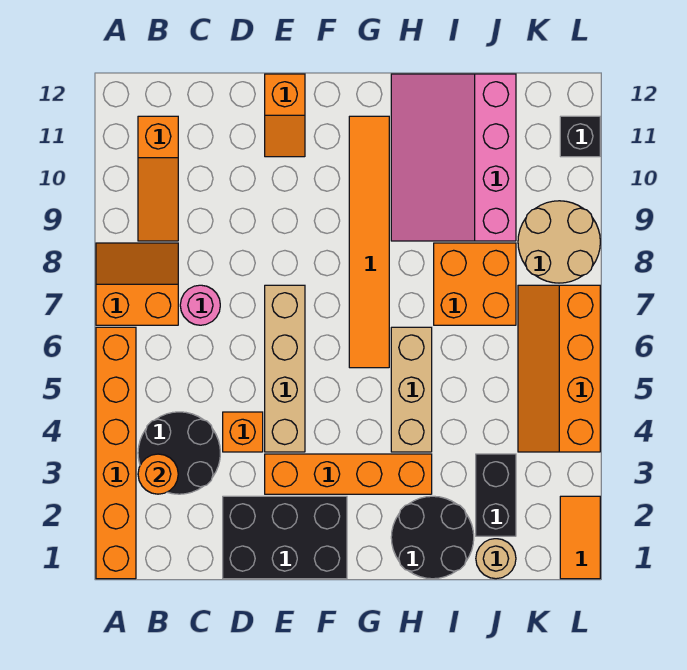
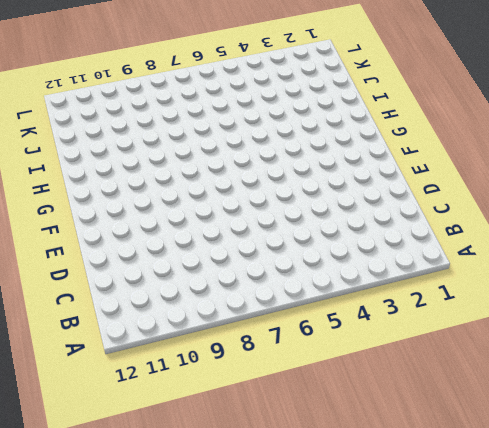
none -> orange 1x6 brick [96,327,136,579]
none -> orange 2x2 slope [96,243,178,325]
none -> black 2x2 round brick [138,412,220,494]

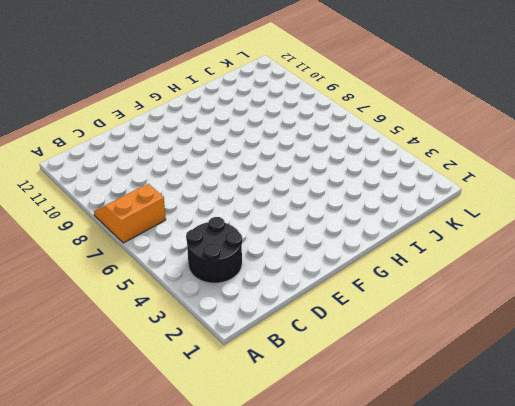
none -> orange 1x6 brick [96,327,136,579]
none -> orange 1x3 slope [138,116,178,241]
none -> pink 1x1 round brick [180,285,220,325]

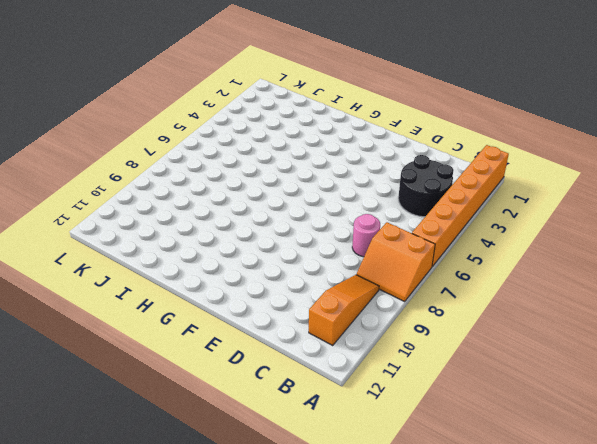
none -> black 2x3 brick [223,496,347,579]
none -> orange 1x1 brick [223,412,263,452]
none -> orange 1x4 brick [265,454,432,494]

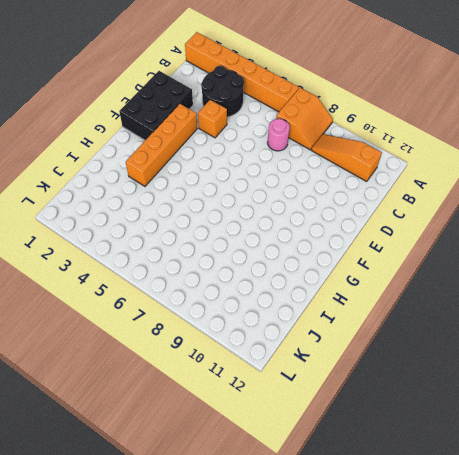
none -> tan 1x4 brick [265,285,305,452]
none -> orange 1x2 slope [265,74,305,157]
none -> orange 1x6 tile [349,116,389,368]

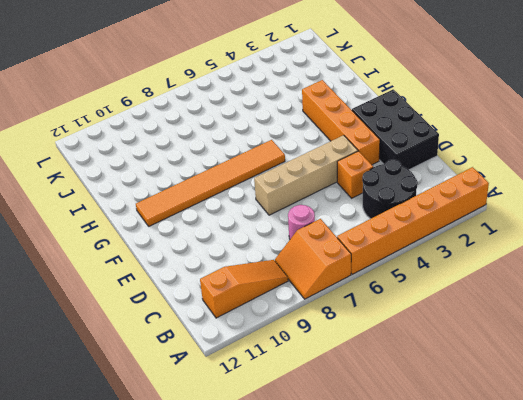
none -> orange 1x2 slope [265,74,305,157]
none -> black 2x2 round brick [391,496,474,579]
none -> tan 1x3 brick [391,327,432,452]

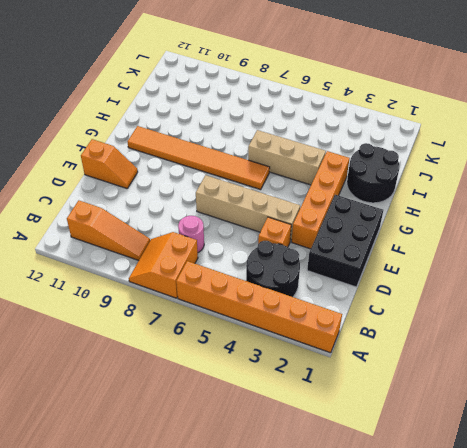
none -> pink 3x4 slope [391,74,516,241]
none -> orange 2x2 brick [434,243,516,325]
none -> tan 1x1 round brick [476,539,516,579]

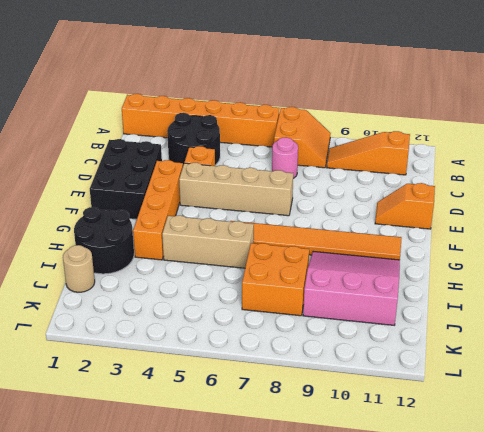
pink 3x3 slope [303,251,400,325] -> pink 3x4 slope [391,74,516,241]
none -> black 1x2 brick [476,454,516,536]
none -> orange 2x4 slope [518,285,600,452]
none -> tan 2x2 round brick [518,201,600,283]

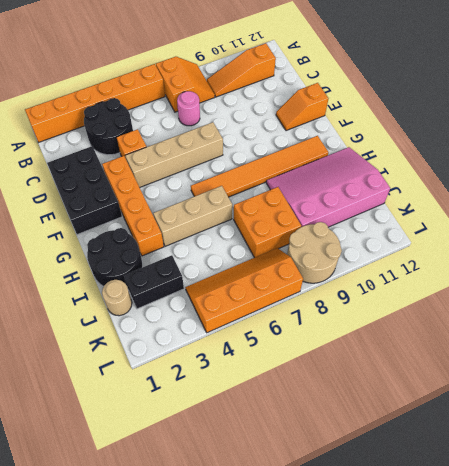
none -> orange 1x2 tile [560,496,600,579]
none -> black 1x1 brick [560,116,600,157]
none -> orange 1x1 round brick [138,454,178,494]

